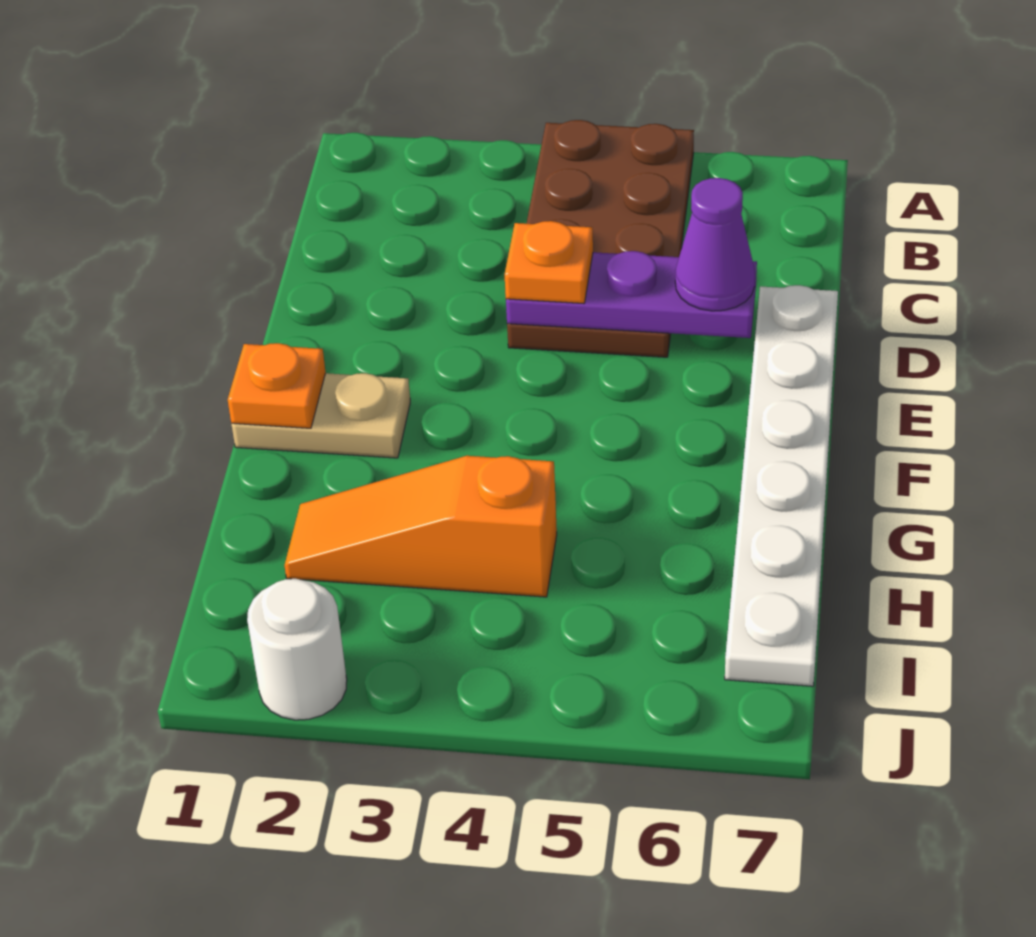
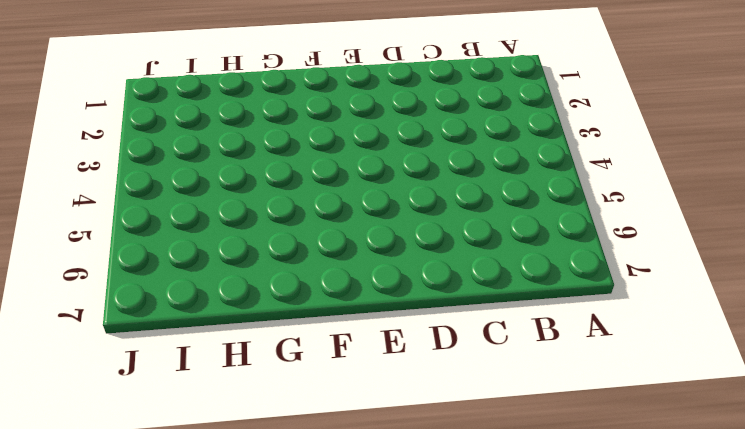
none -> brown 2x4 plate [507,120,694,357]
none -> white 1x6 plate [725,285,838,686]

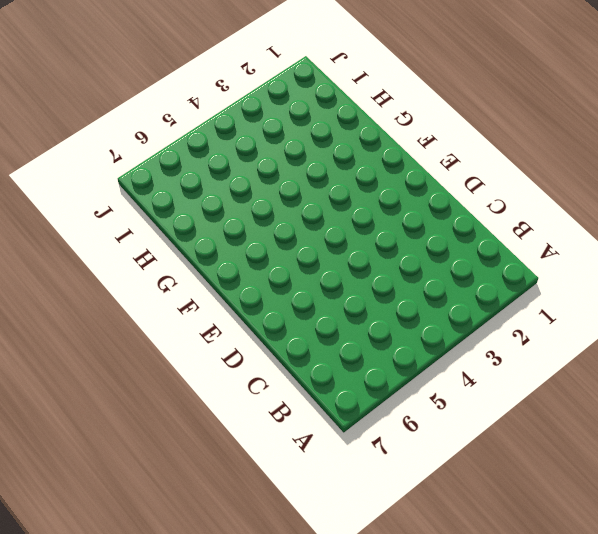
none -> brown 2x4 plate [507,120,694,357]
none -> white 1x6 plate [725,285,838,686]

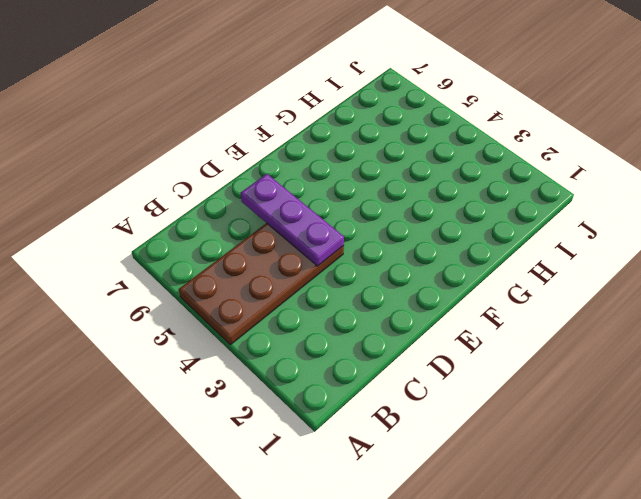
none -> white 1x6 plate [725,285,838,686]
none -> tan 1x2 plate [232,373,410,458]

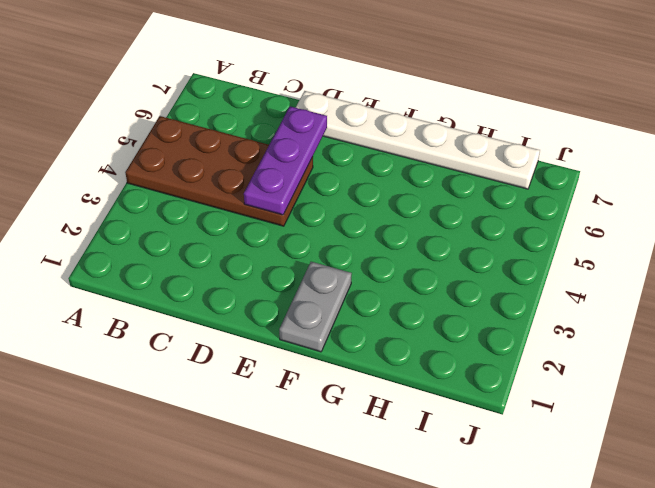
grey 1x2 plate [279,262,352,352] -> tan 1x2 plate [232,373,410,458]
none -> orange 1x3 slope [285,456,557,597]
none -> white 1x1 round brick [247,579,347,720]

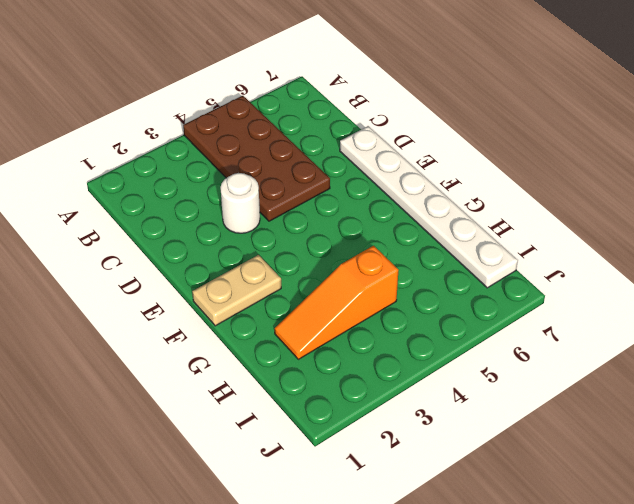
white 1x1 round brick [220,173,260,233] -> white 1x1 round brick moved to [247,579,347,720]
none -> purple 1x3 plate [506,251,757,338]
none -> orange 1x1 plate [228,343,326,428]

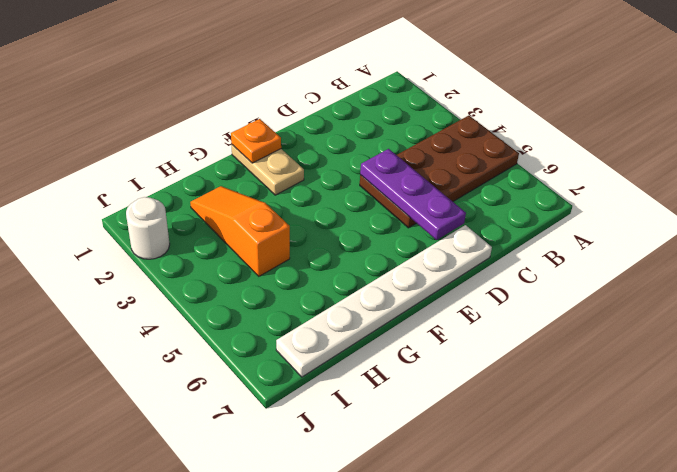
none -> orange 1x1 plate [505,221,593,303]
none -> purple 1x1 cone [675,178,755,311]

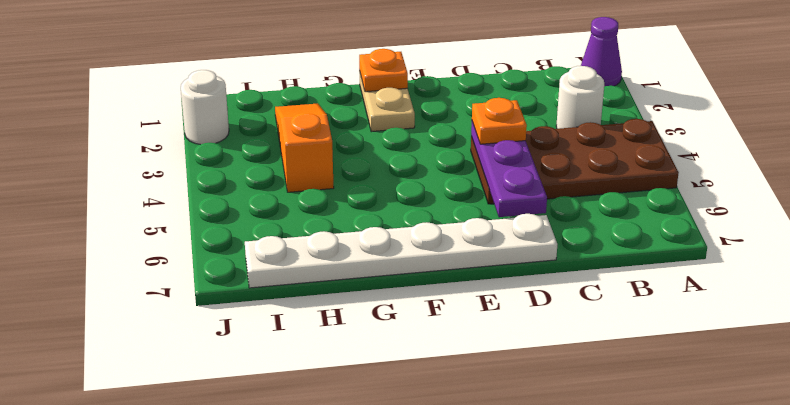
purple 1x1 cone [581,17,622,87] -> purple 1x1 cone moved to [675,178,755,311]
white 1x1 round brick [556,66,604,129] -> none

